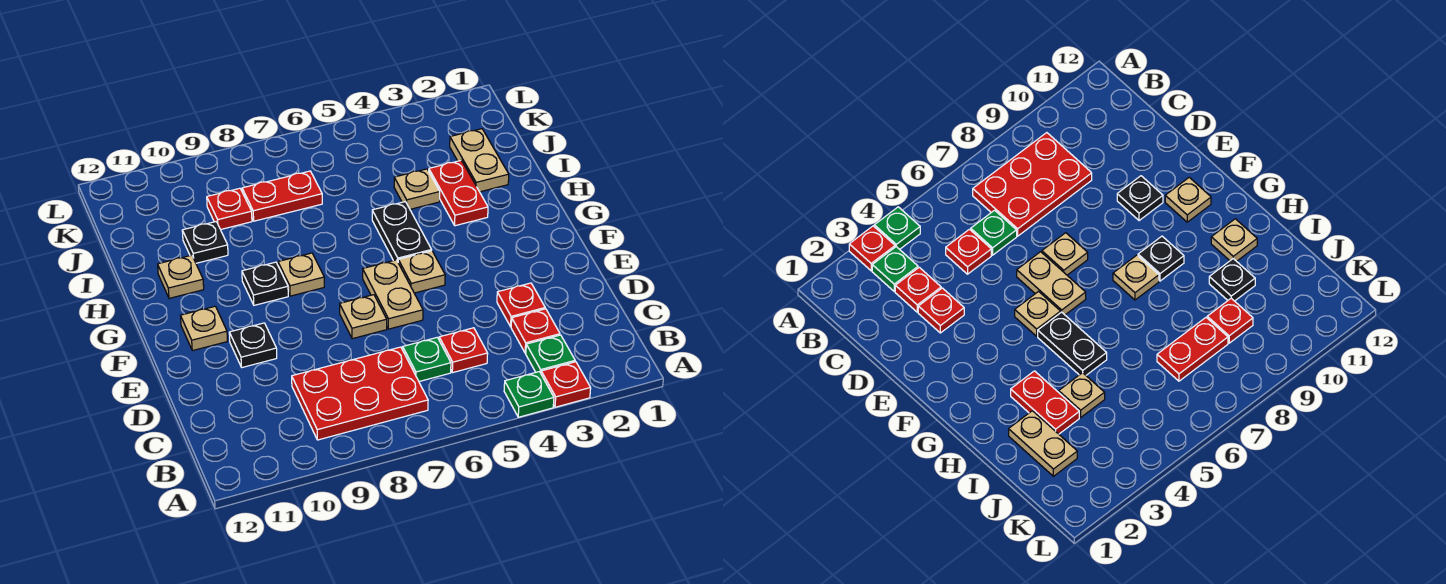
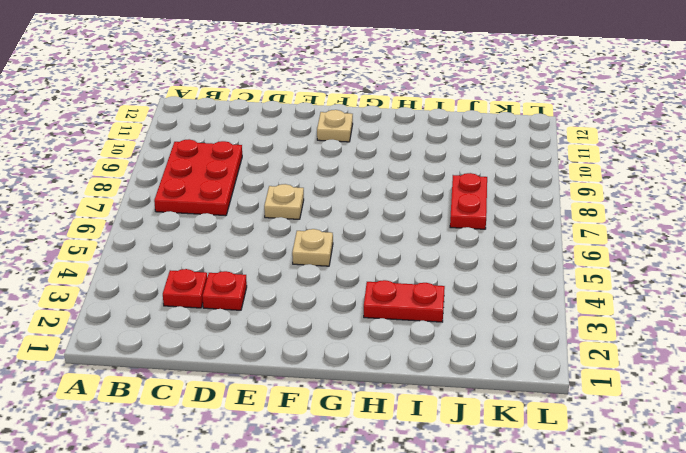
none -> red 1x1 plate [541,362,591,407]
none -> green 1x1 plate [504,372,554,417]
none -> green 1x1 plate [526,335,575,373]

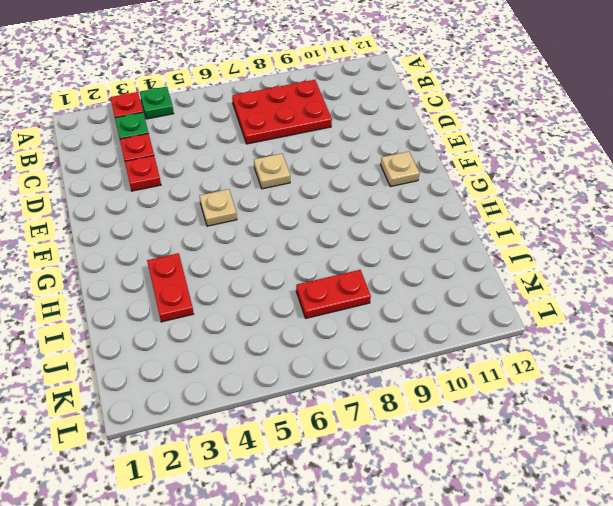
none -> red 1x1 plate [439,328,488,373]
none -> green 1x1 plate [403,338,451,382]
none -> tan 1x2 plate [363,260,423,329]

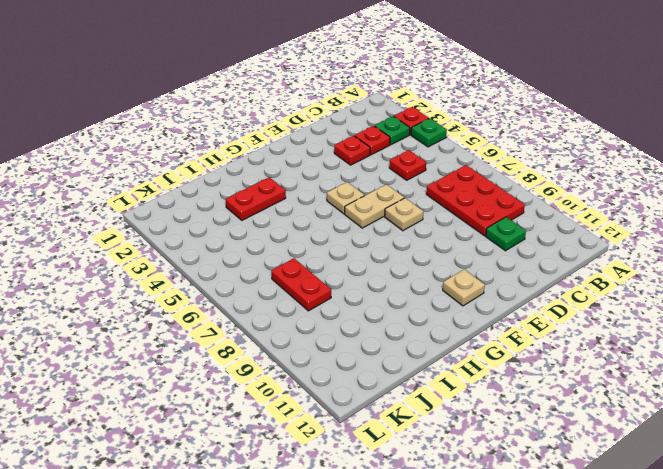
green 1x1 plate [486,217,526,251] -> green 1x1 plate moved to [403,338,451,382]
none -> black 1x1 plate [229,323,277,367]
none -> black 1x2 plate [372,202,432,261]
none -> tan 1x1 plate [278,253,324,296]

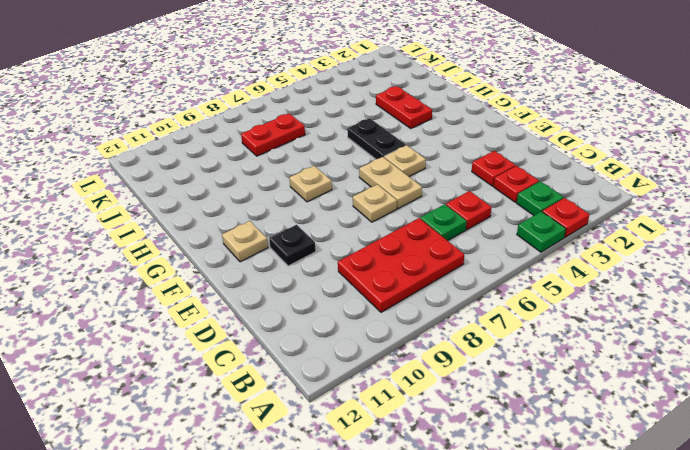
none -> black 1x1 plate [242,262,288,305]
none -> tan 1x1 plate [158,255,204,298]
none -> tan 1x2 plate [450,129,509,192]

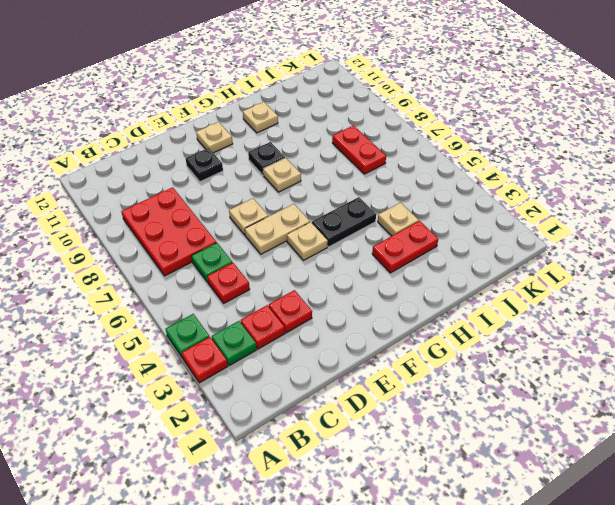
none -> tan 1x2 plate [450,129,509,192]
none -> black 1x1 plate [182,222,228,263]
none -> red 1x1 plate [207,188,252,230]

